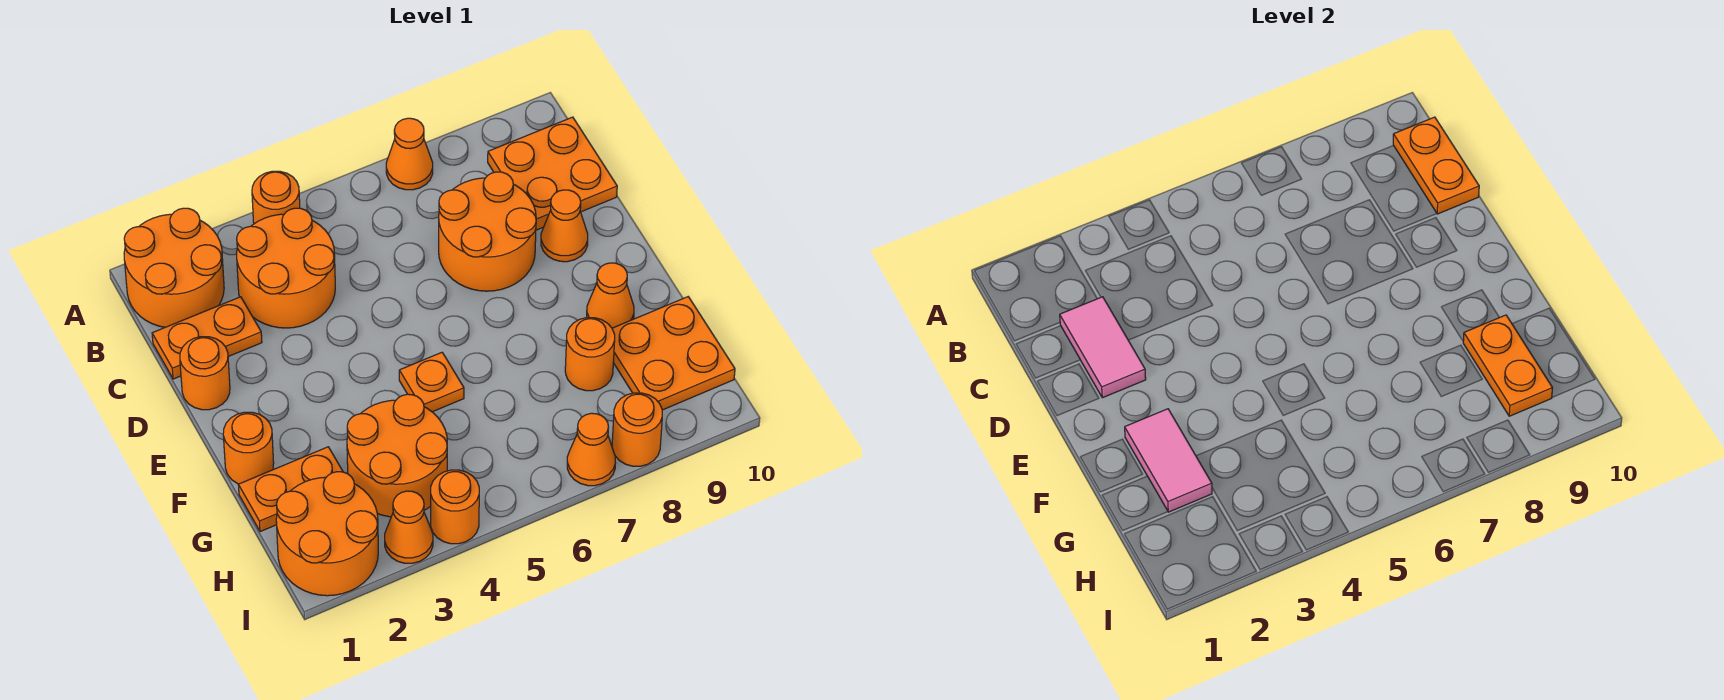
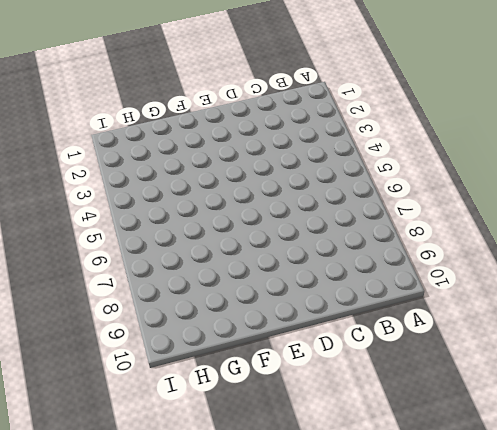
none -> orange 2x2 round brick [124,208,224,327]
none -> orange 1x1 round brick [252,171,300,224]
none -> orange 1x1 cone [386,118,433,190]

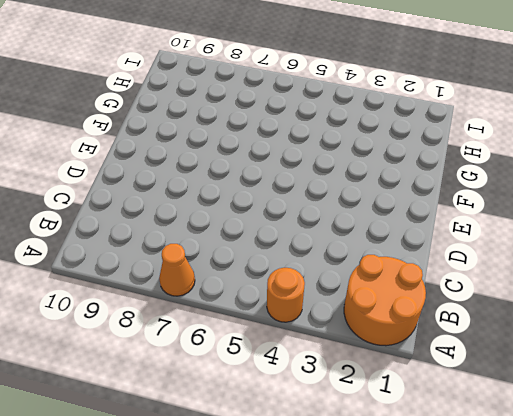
none -> orange 2x2 round brick [237,208,335,328]
none -> orange 2x2 plate [488,117,617,230]
none -> orange 1x2 plate [152,297,262,379]

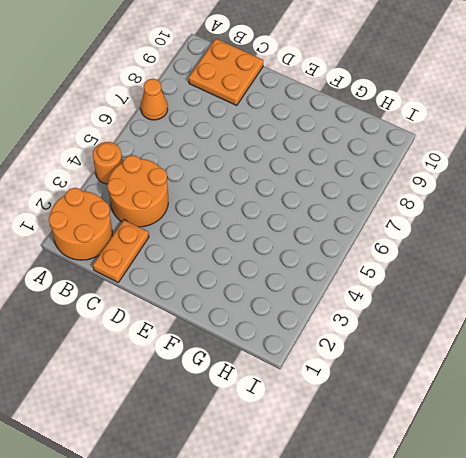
none -> orange 2x2 round brick [439,172,536,291]
none -> orange 1x1 round brick [180,337,230,410]
none -> orange 1x1 cone [541,190,588,262]

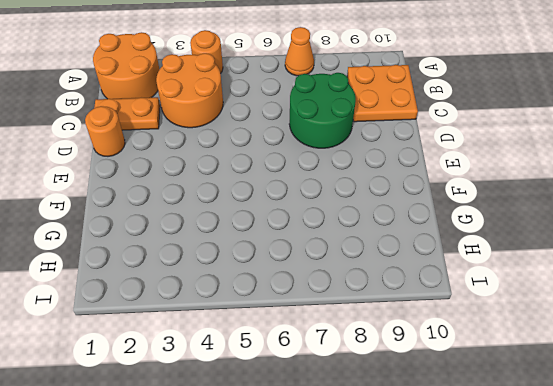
green 2x2 round brick [289,73,356,148] -> orange 2x2 round brick [439,172,536,291]
none -> orange 1x1 cone [541,190,588,262]
none -> orange 1x1 round brick [223,412,274,484]
none -> orange 1x1 plate [399,352,464,412]

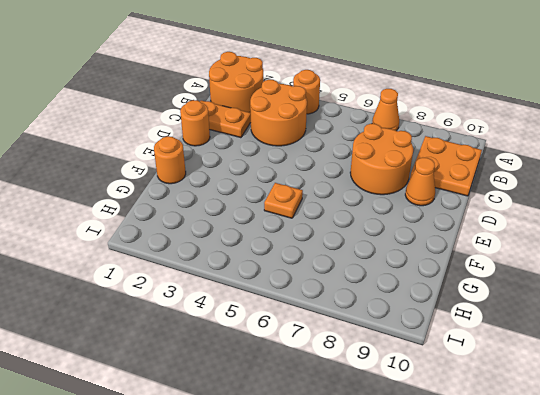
none -> orange 1x1 cone [587,263,634,328]
none -> orange 1x2 plate [239,447,343,532]
none -> orange 2x2 round brick [347,394,447,517]

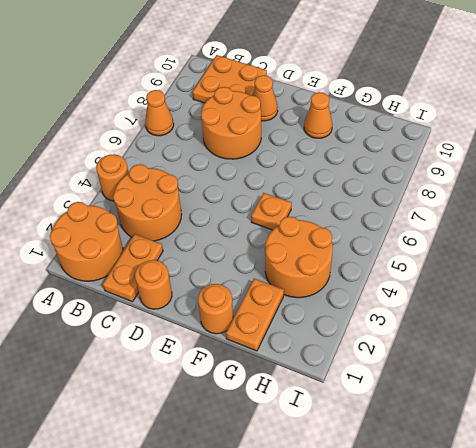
none -> orange 1x1 round brick [565,318,615,391]
none -> orange 2x2 plate [612,297,735,410]
none -> orange 2x2 round brick [276,472,378,596]

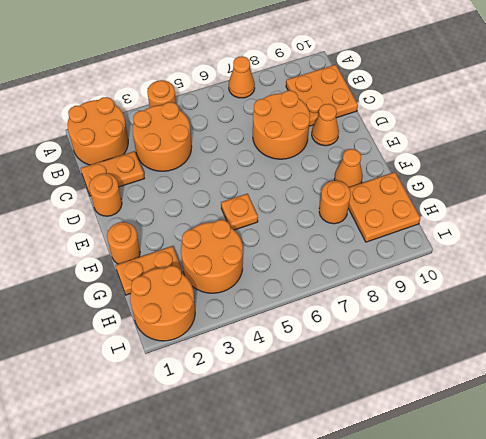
none -> orange 1x1 cone [385,491,433,563]
none -> orange 1x1 round brick [431,470,479,544]
none -> orange 1x1 cone [567,413,615,486]

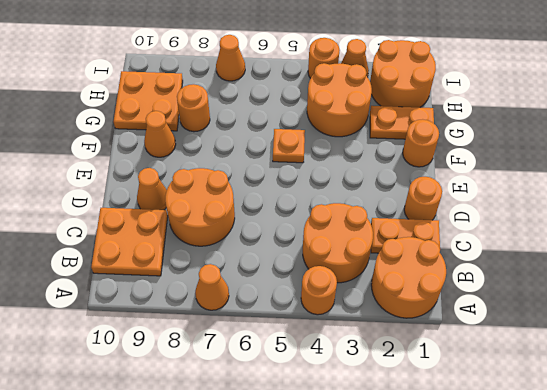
none -> orange 1x1 round brick [612,393,662,466]
none -> orange 1x2 plate [1393,117,1479,214]
none -> pink 1x2 tile [1060,297,1146,398]

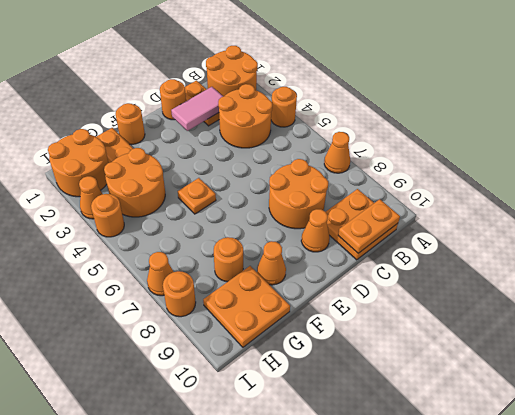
none -> pink 1x2 tile [1125,409,1212,512]
none -> orange 1x2 plate [1463,315,1552,416]

